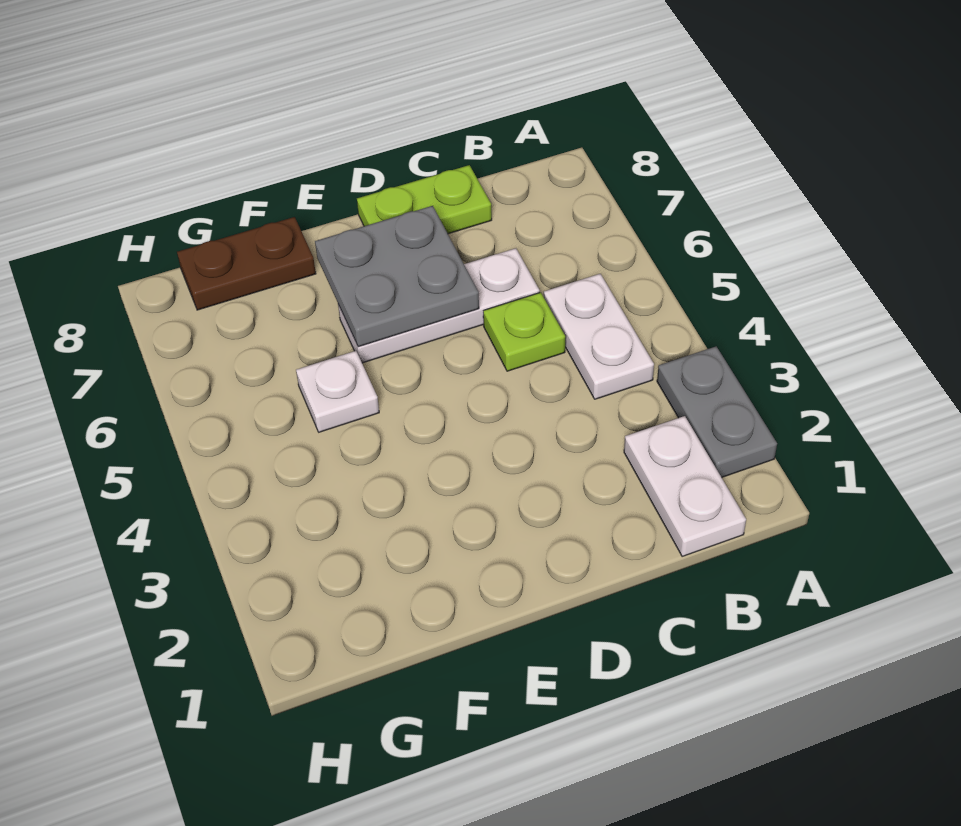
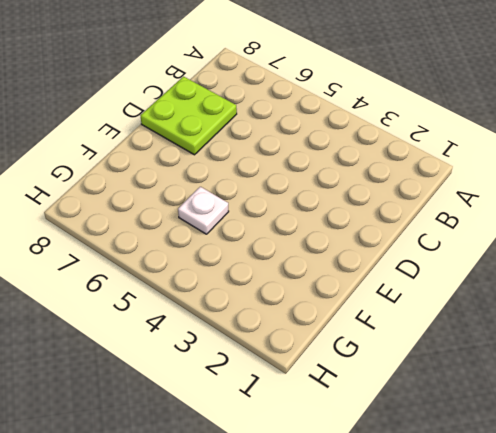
lime 2x2 plate [140,77,237,155] -> lime 1x2 plate [357,165,492,234]
none -> grey 1x2 plate [657,346,777,477]
none -> white 1x2 plate [624,416,746,556]

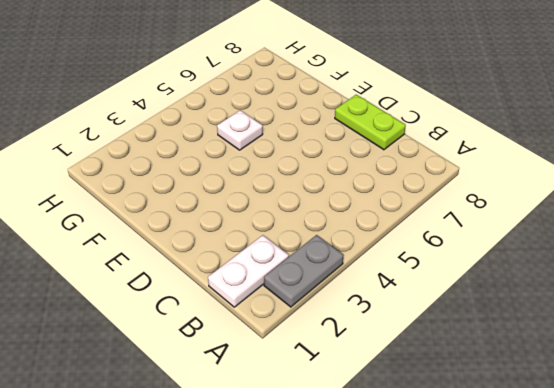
none -> white 1x2 plate [544,274,654,399]
none -> lime 1x1 plate [483,292,565,371]

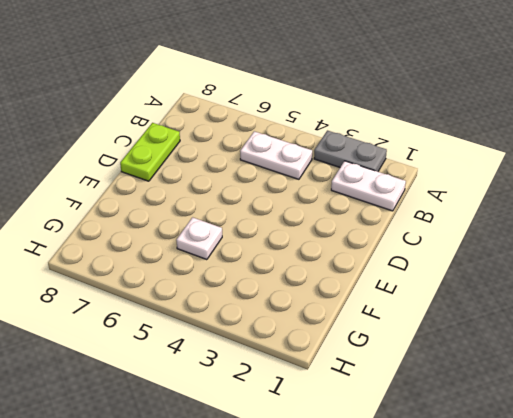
none -> lime 1x1 plate [483,292,565,371]
none -> white 1x3 plate [338,248,540,363]

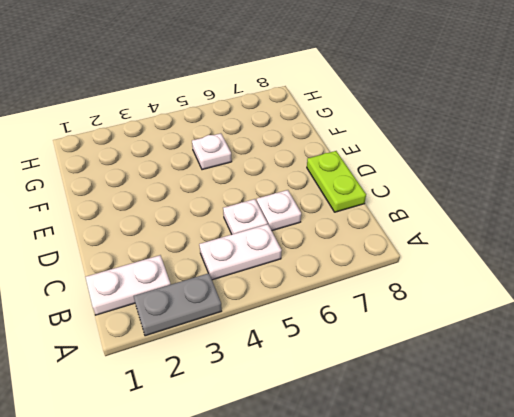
white 1x1 plate [223,199,268,234] -> lime 1x1 plate [483,292,565,371]
white 1x1 plate [257,190,301,231] -> white 1x3 plate [338,248,540,363]
none -> brown 1x2 plate [177,217,316,310]
none -> grey 2x2 plate [315,206,479,347]

